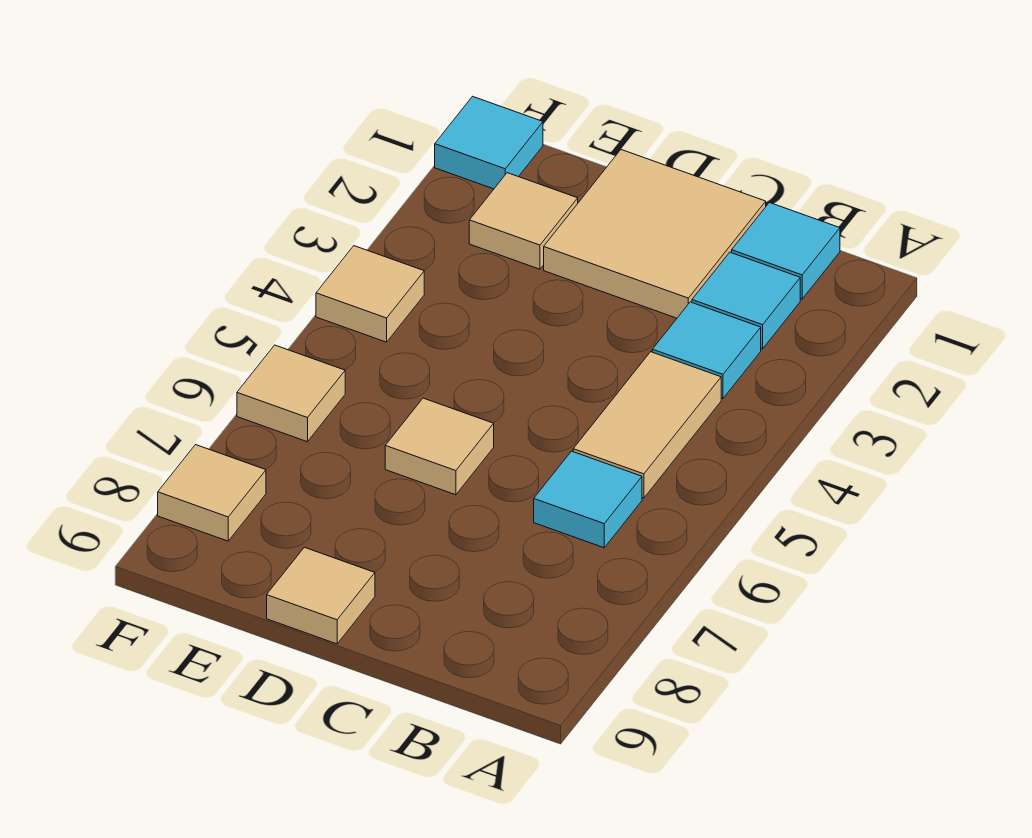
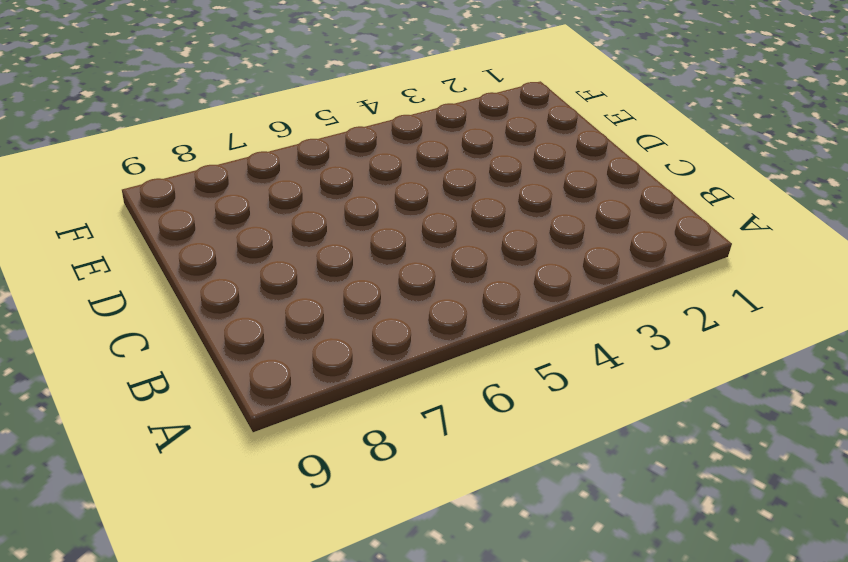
none -> cyan 1x1 tile [732,203,840,299]
none -> cyan 1x1 tile [692,252,800,349]
none -> cyan 1x1 tile [652,302,761,399]

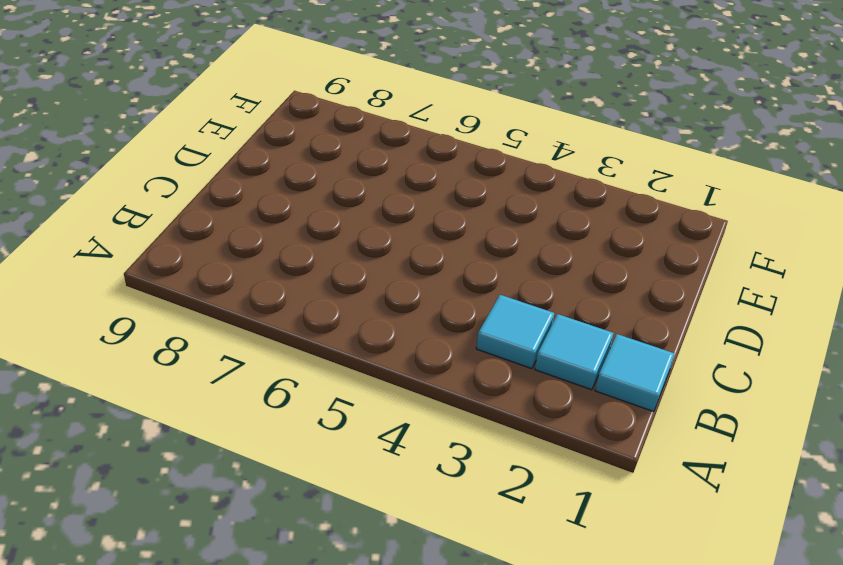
none -> tan 1x2 tile [573,352,721,498]
none -> cyan 1x1 tile [534,451,642,548]
none -> tan 2x2 tile [544,150,766,318]

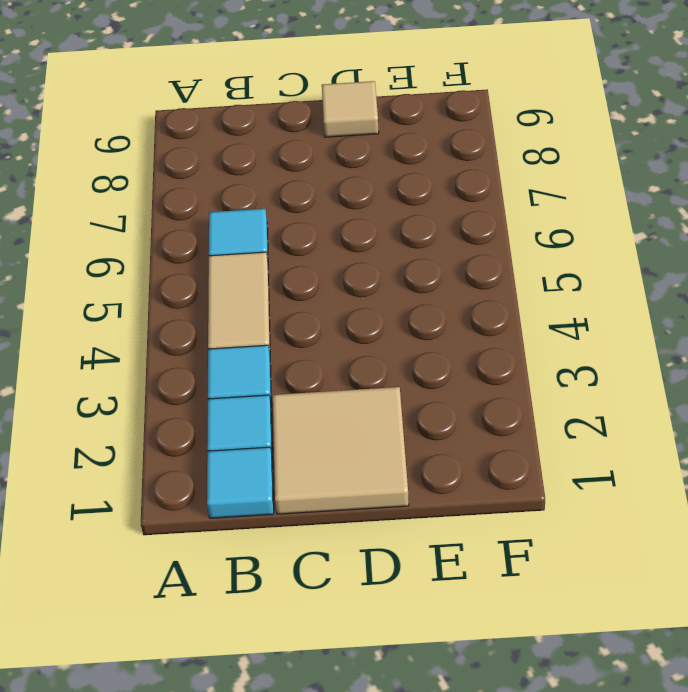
none -> tan 1x1 tile [385,398,494,495]
none -> tan 1x1 tile [469,173,578,269]
none -> cyan 1x1 tile [435,96,543,189]

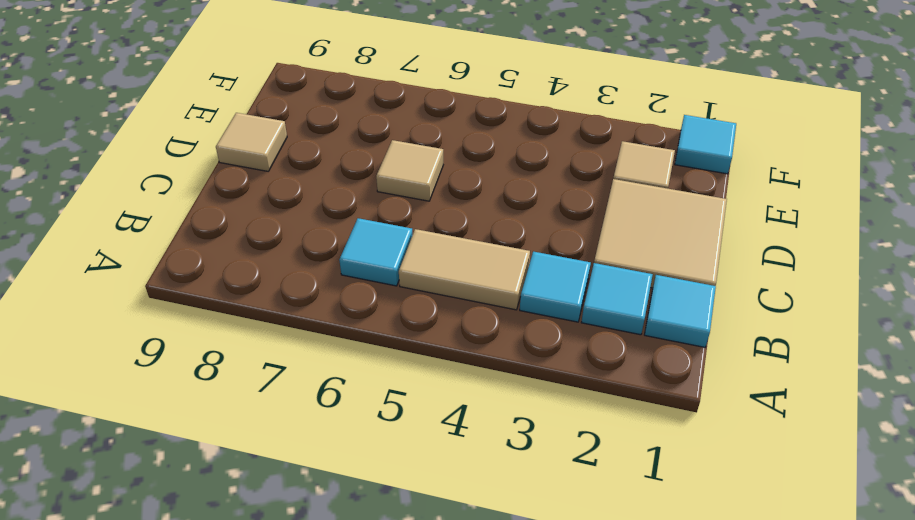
none -> tan 1x1 tile [316,246,424,342]
none -> tan 1x1 tile [237,345,345,442]
none -> tan 1x1 tile [158,445,266,541]

